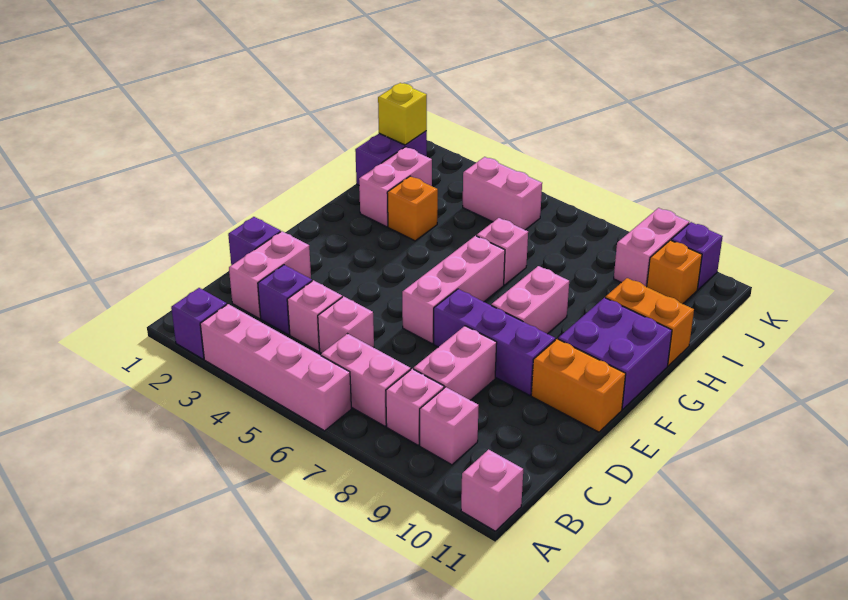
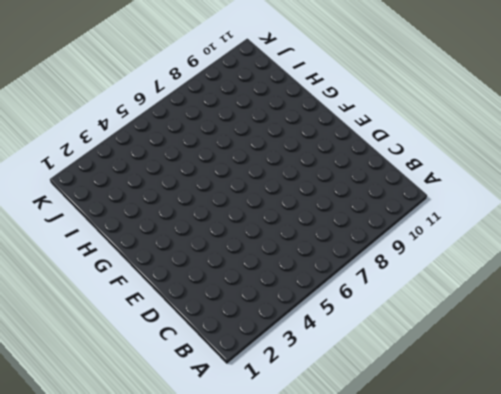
none -> purple 1x1 brick [171,288,227,359]
none -> pink 1x4 brick [200,304,351,431]
none -> pink 1x1 brick [461,449,523,531]

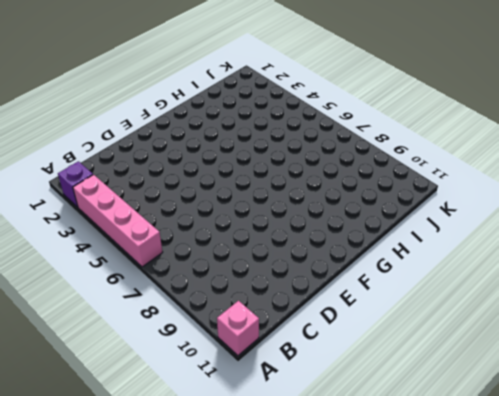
none -> pink 1x2 brick [321,333,411,426]
none -> pink 1x1 brick [386,369,444,445]
none -> pink 1x1 brick [420,387,479,465]

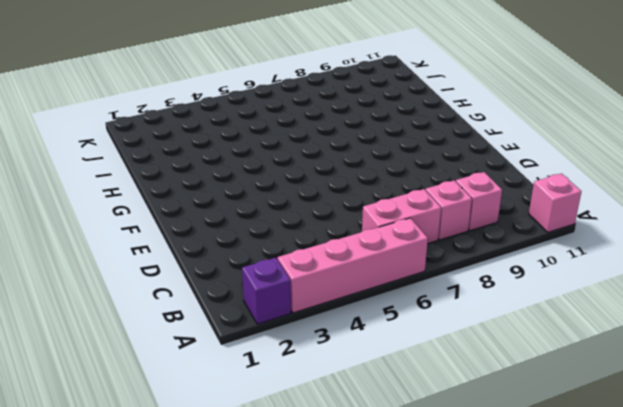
none -> pink 1x2 brick [229,231,311,319]
none -> purple 1x1 brick [258,265,312,335]
none -> pink 1x1 brick [287,280,342,351]

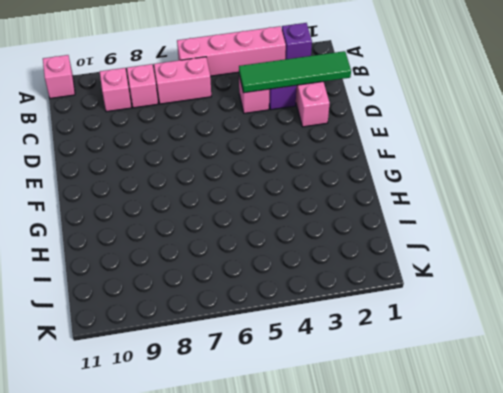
green 1x4 tile [239,51,351,93] -> none
none -> pink 1x1 brick [318,296,374,353]
none -> pink 1x2 brick [413,326,497,400]
none -> purple 1x1 brick [228,217,281,265]

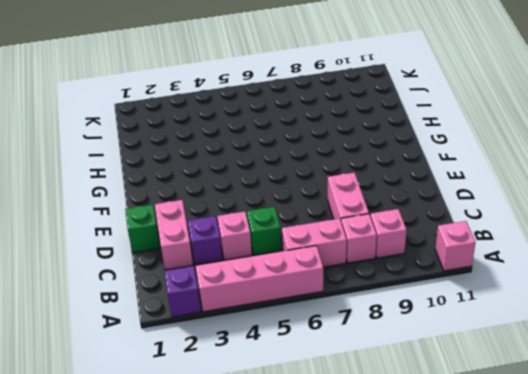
green 1x1 brick [247,207,281,255] -> pink 1x1 brick [318,296,374,353]
green 1x1 brick [125,205,160,253] -> purple 1x1 brick [228,217,281,265]
none -> pink 1x3 brick [402,236,505,344]
none -> purple 1x3 brick [434,289,555,395]
none -> orange 1x2 brick [531,339,626,432]

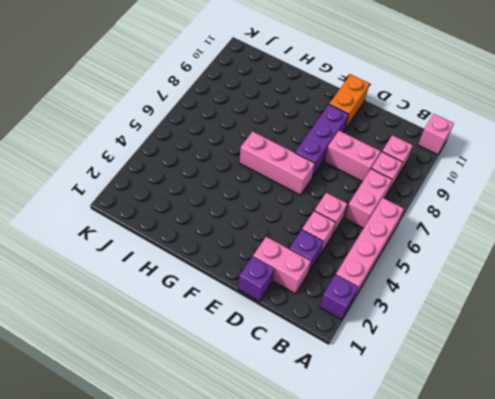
none -> pink 1x2 brick [491,266,569,334]
none -> purple 2x2 brick [558,298,672,409]
none -> pink 1x2 brick [359,147,432,227]

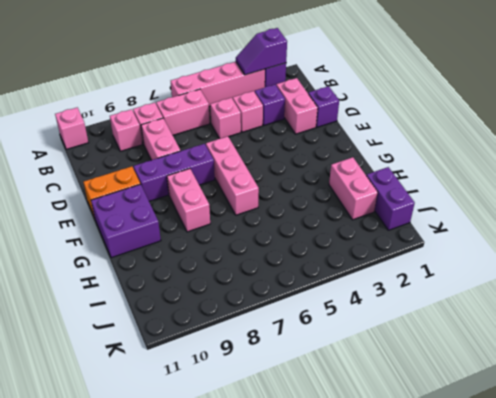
purple 1x2 slope [236,28,287,75] -> none
none -> orange 1x1 brick [387,176,438,241]
none -> pink 1x1 brick [477,218,528,285]
none -> orange 1x2 brick [605,278,694,366]

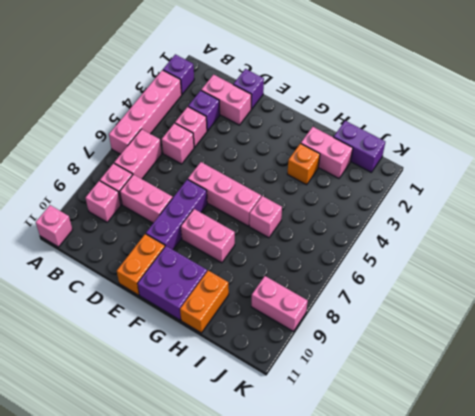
none -> pink 1x2 brick [463,157,542,230]
none -> orange 1x1 brick [647,240,702,304]
none -> purple 1x1 brick [671,222,723,290]

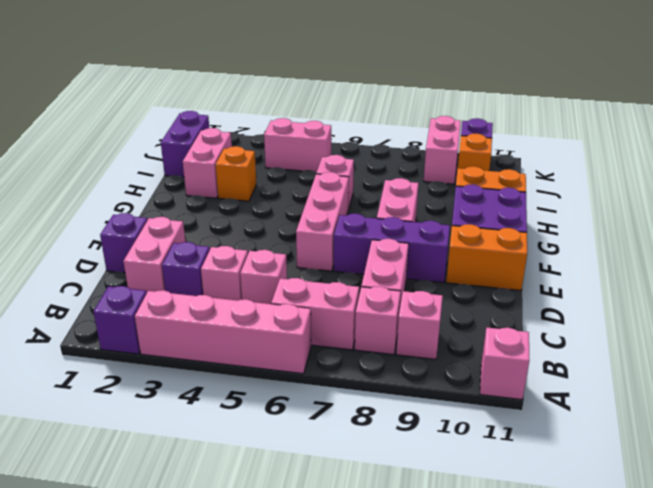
none -> yellow 1x1 brick [378,83,427,145]

